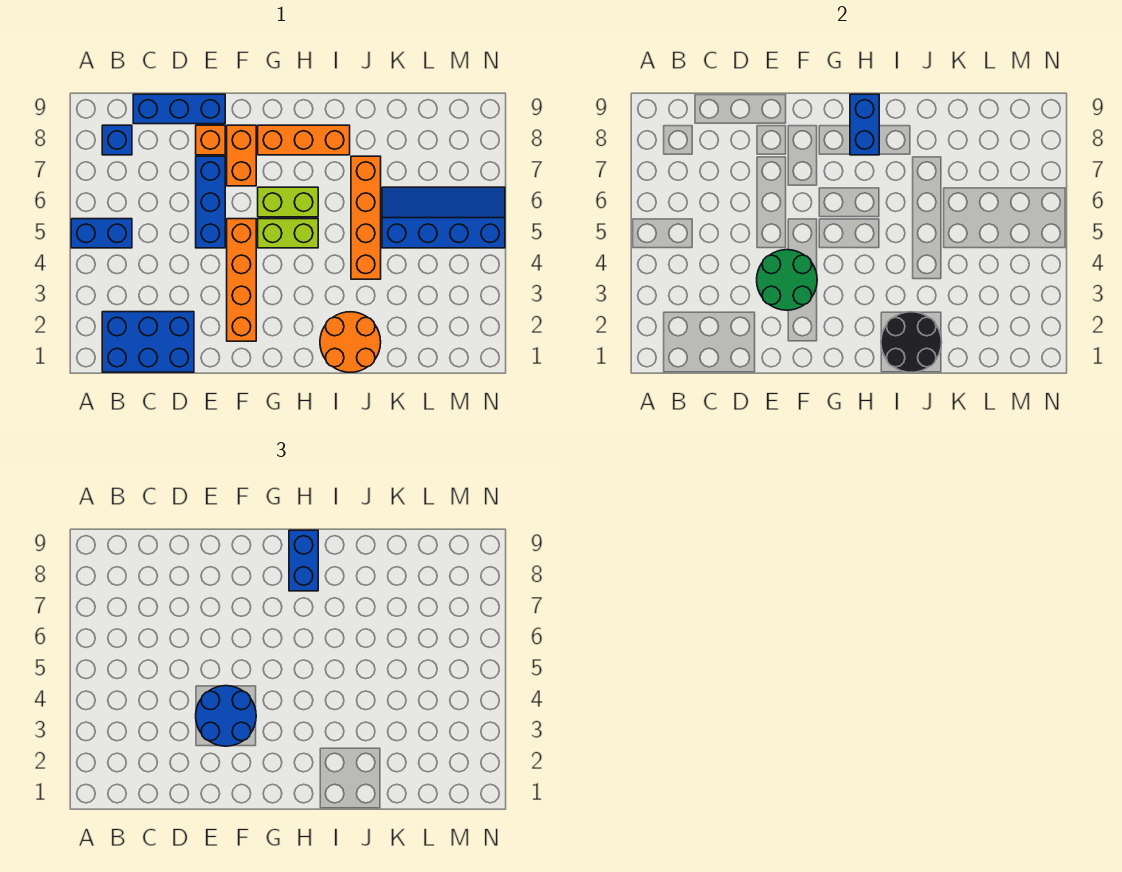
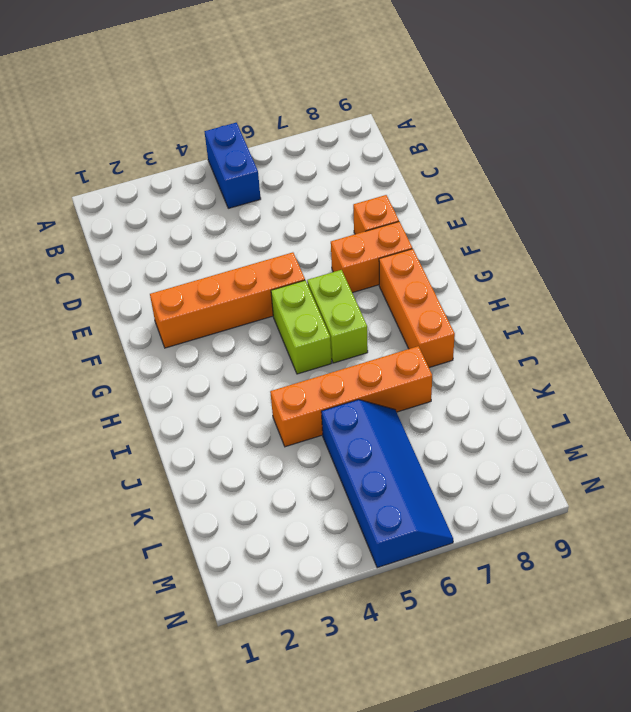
none -> blue 2x3 brick [102,312,194,372]
none -> blue 1x1 brick [102,125,132,155]
none -> blue 1x3 brick [133,94,225,124]

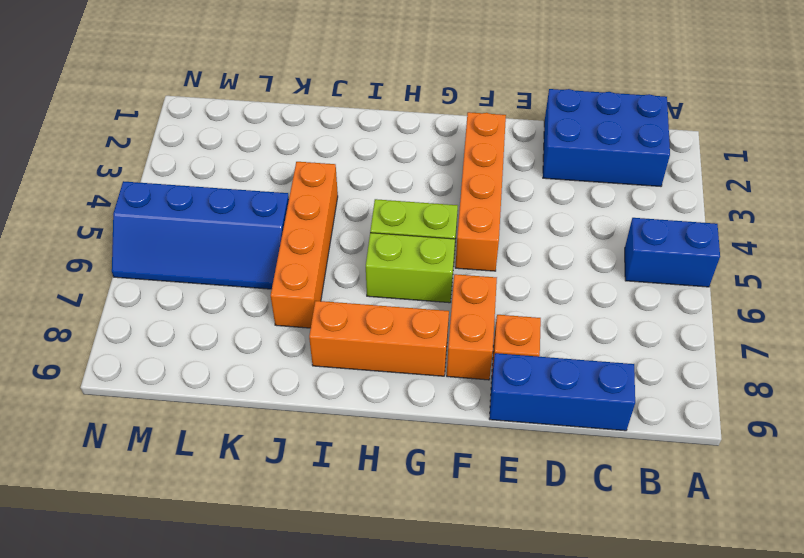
none -> blue 1x1 brick [102,125,132,155]
none -> blue 1x3 brick [196,156,225,248]
none -> orange 2x2 round brick [320,312,381,372]

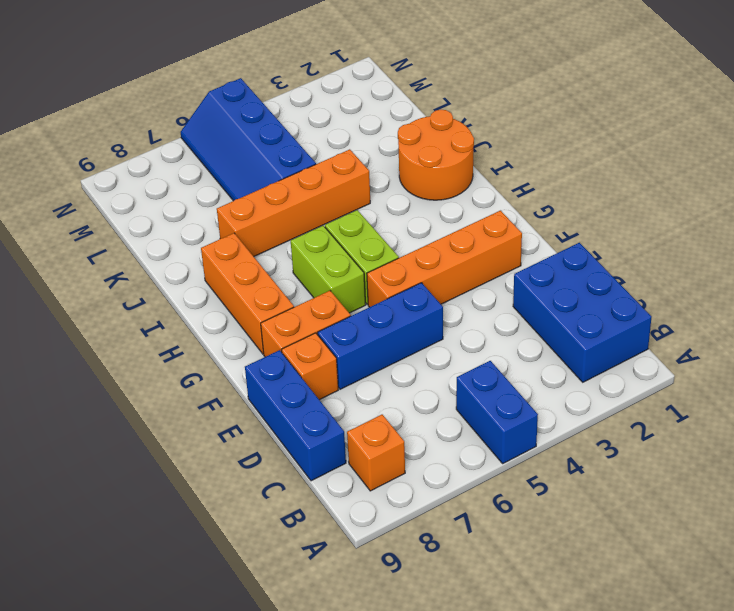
orange 1x1 brick [347,415,405,491] -> blue 1x1 brick [102,125,132,155]
none -> green 2x2 round brick [757,250,817,310]
none -> blue 1x2 brick [850,94,879,155]
none -> black 2x2 round brick [881,312,942,372]

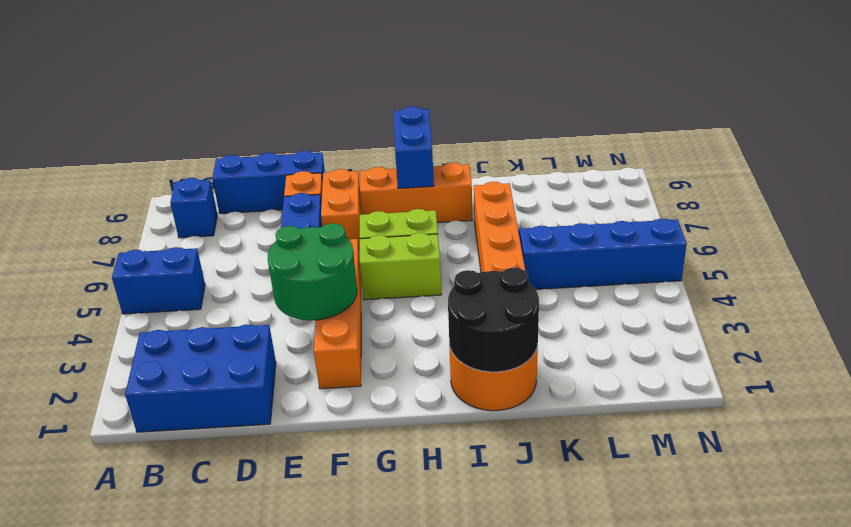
none -> blue 2x2 round brick [196,686,256,746]
none -> blue 1x2 brick [289,530,318,591]

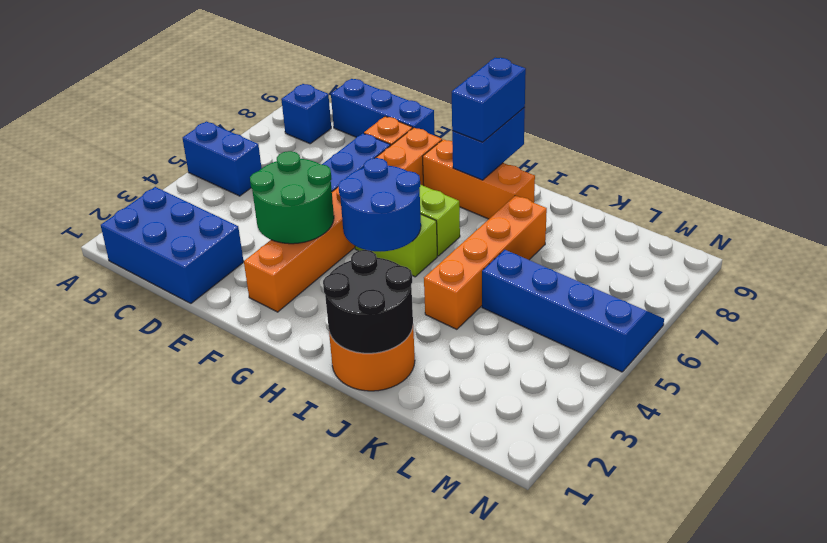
blue 2x2 round brick [338,158,421,251] -> blue 2x2 round brick moved to [196,686,256,746]

